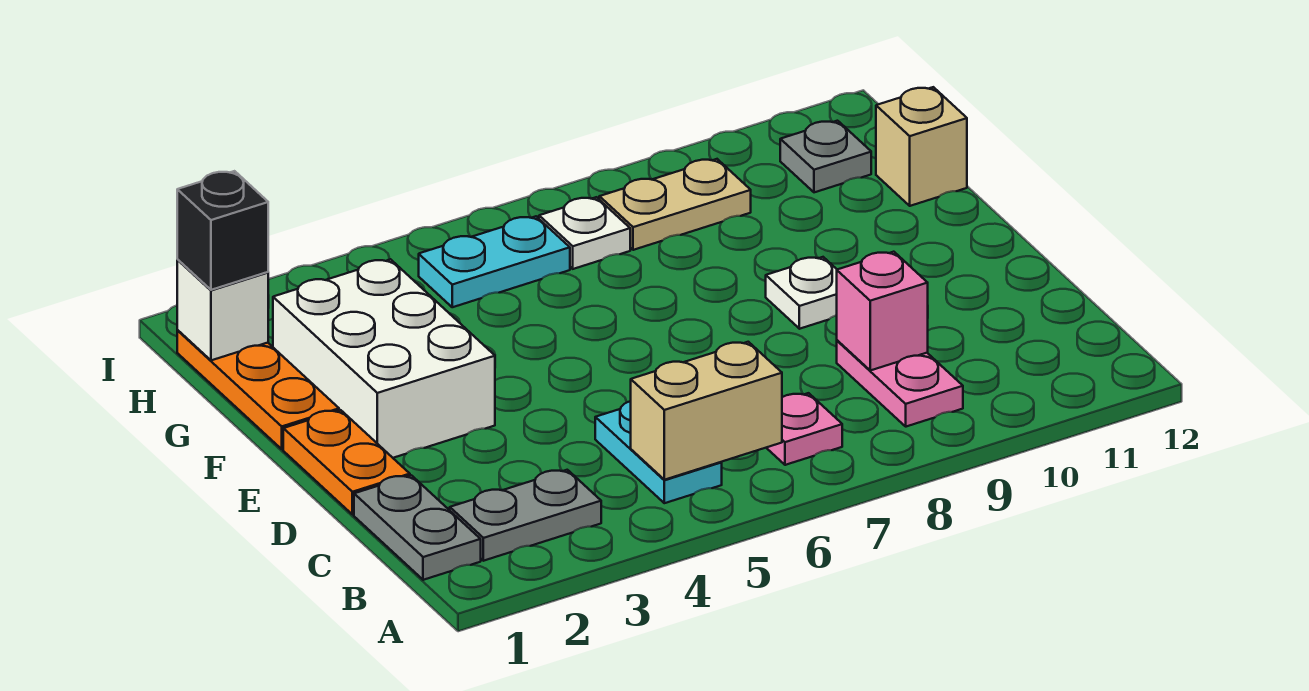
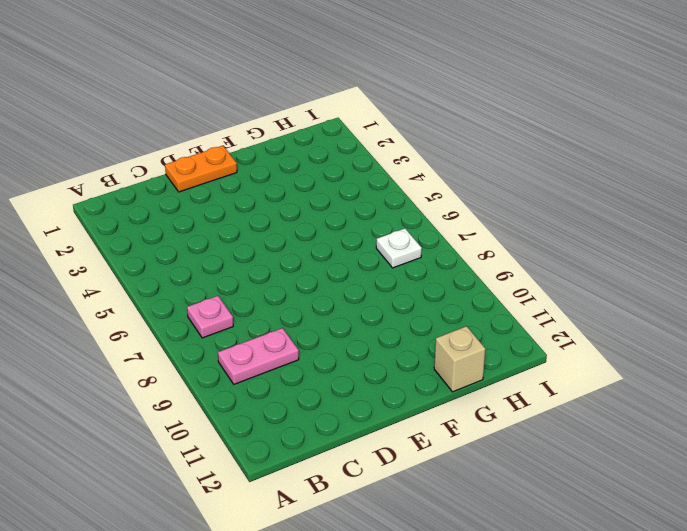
none -> grey 1x2 plate [354,475,481,580]
none -> grey 1x2 plate [450,470,601,561]
none -> cyan 1x2 plate [595,401,722,503]

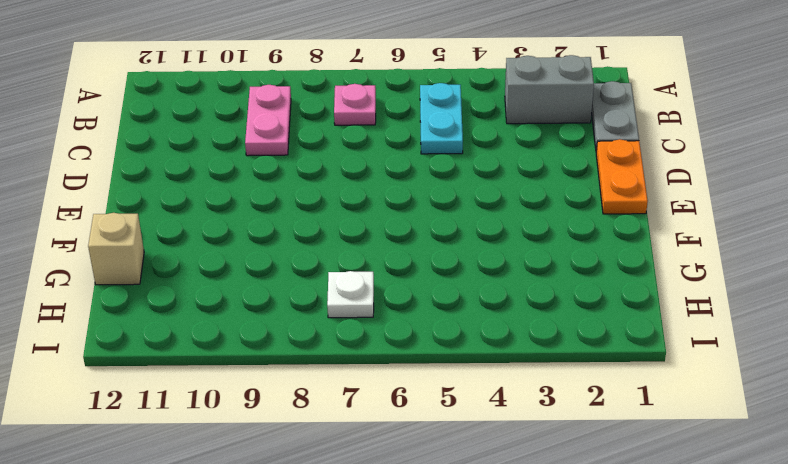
grey 1x2 brick [505,55,594,124] -> grey 1x2 plate [450,470,601,561]
none -> white 2x3 brick [273,259,495,458]
none -> white 1x1 plate [766,257,837,329]
none -> orange 1x3 plate [177,330,339,449]

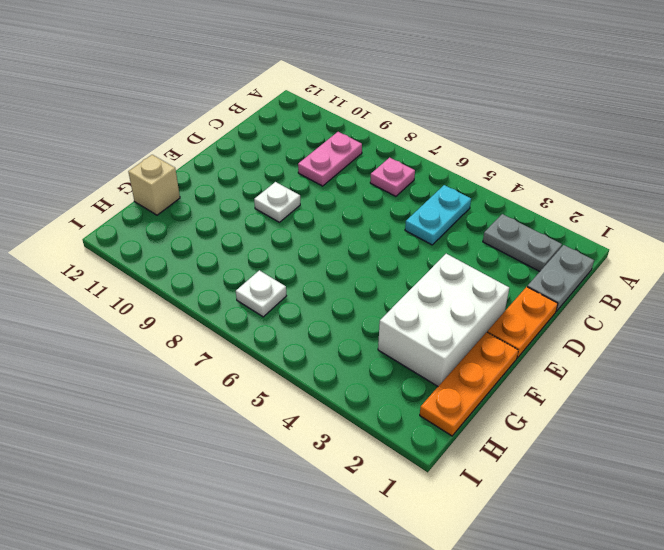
none -> cyan 1x2 plate [419,216,570,307]
none -> tan 1x2 plate [599,159,751,250]
none -> grey 1x1 plate [780,121,871,192]

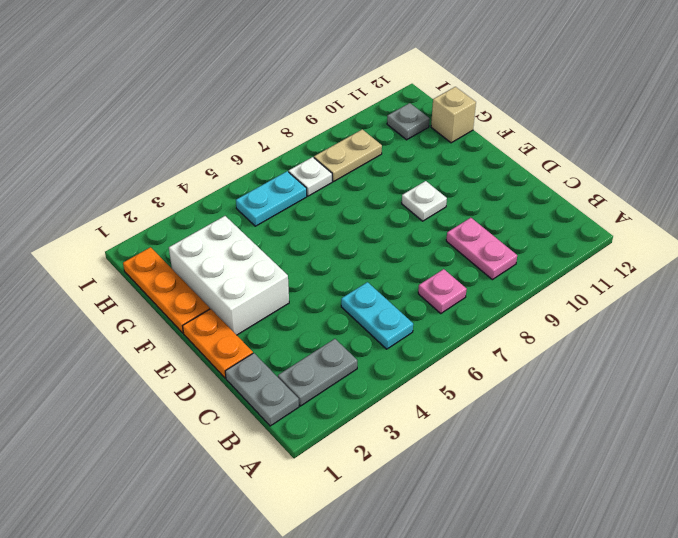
none -> tan 1x2 brick [631,342,782,480]
none -> pink 1x1 brick [837,252,928,370]
none -> white 1x1 brick [177,260,268,360]

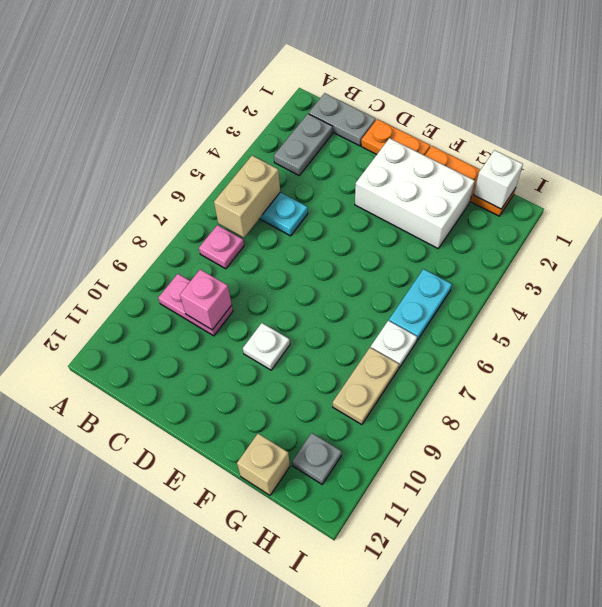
none -> black 1x1 brick [177,171,268,290]

